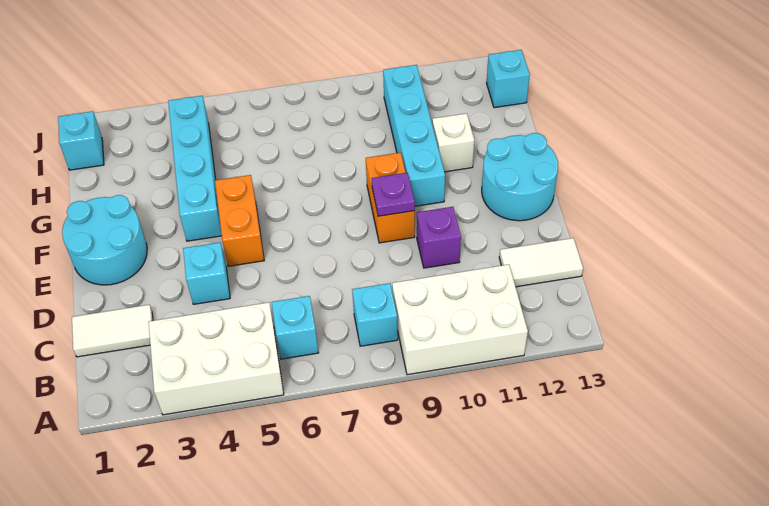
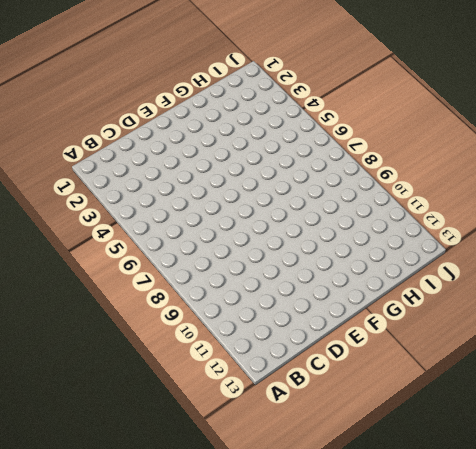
none -> white 2x3 brick [149,302,284,415]
none -> white 2x3 brick [392,264,528,375]
none -> cyan 1x1 brick [271,296,318,359]

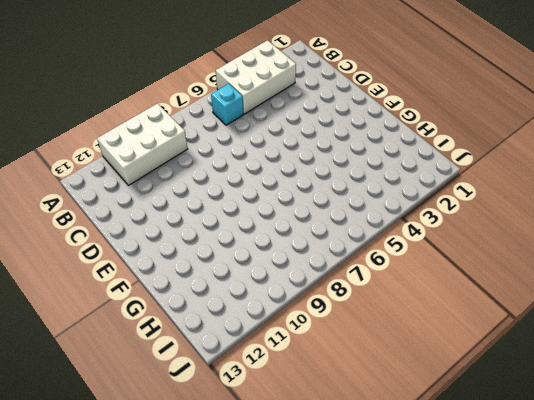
none -> cyan 1x1 brick [352,283,398,346]
none -> white 1x2 tile [72,305,153,357]
none -> white 1x2 tile [499,238,583,287]

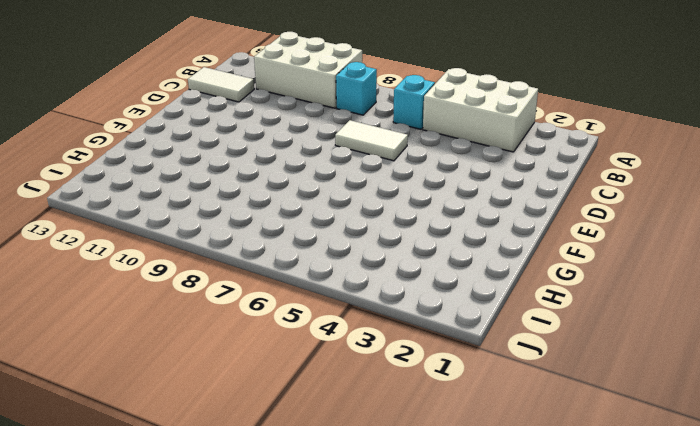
white 1x2 tile [335,120,408,161] -> white 1x2 tile moved to [72,305,153,357]
none -> cyan 1x1 brick [183,243,230,304]
none -> purple 1x1 brick [417,207,461,268]
none -> cyan 2x2 round brick [62,195,147,285]

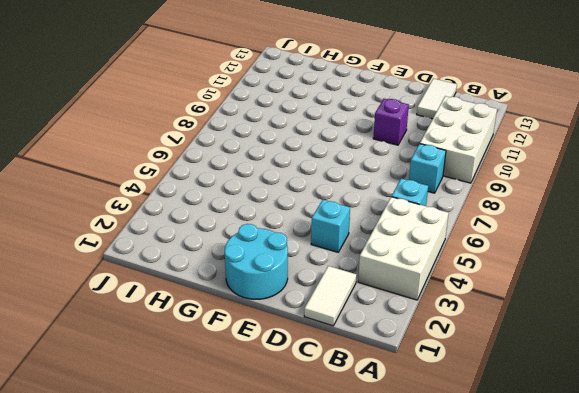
none -> orange 1x2 brick [215,175,264,266]
none -> orange 1x2 brick [366,153,415,243]
none -> cyan 2x2 round brick [482,133,558,221]

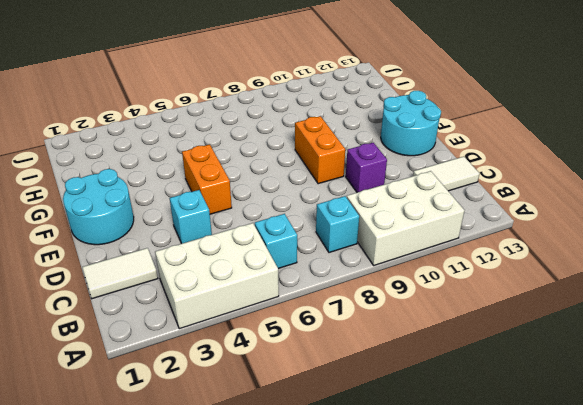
none -> cyan 1x4 brick [168,96,222,241]
none -> cyan 1x4 brick [383,65,445,206]
none -> white 1x1 brick [432,113,474,172]

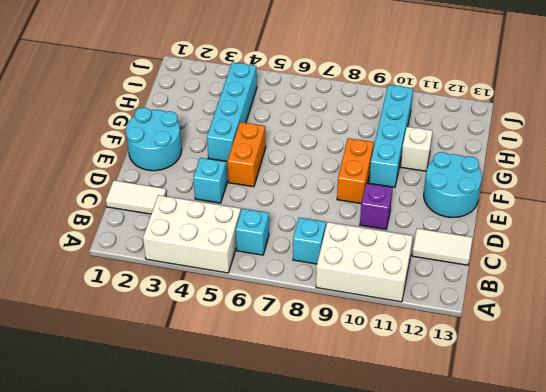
none -> cyan 1x1 brick [58,111,104,170]
none -> cyan 1x1 brick [487,50,530,108]
none -> purple 1x1 plate [371,173,415,216]

